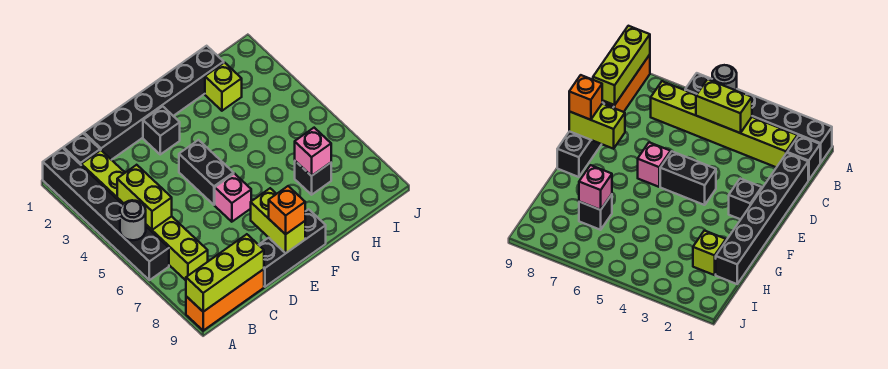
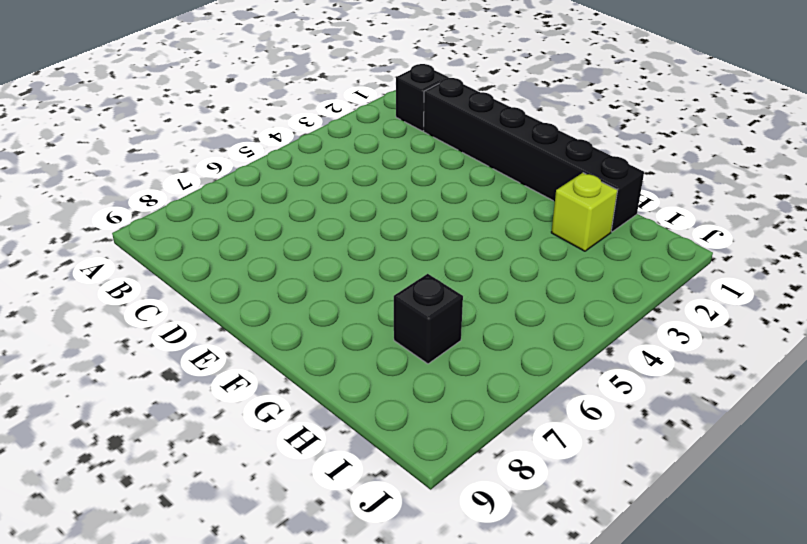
none -> black 1x6 brick [43,148,169,280]
none -> orange 1x3 brick [186,269,264,331]
none -> lime 1x6 brick [81,150,208,280]

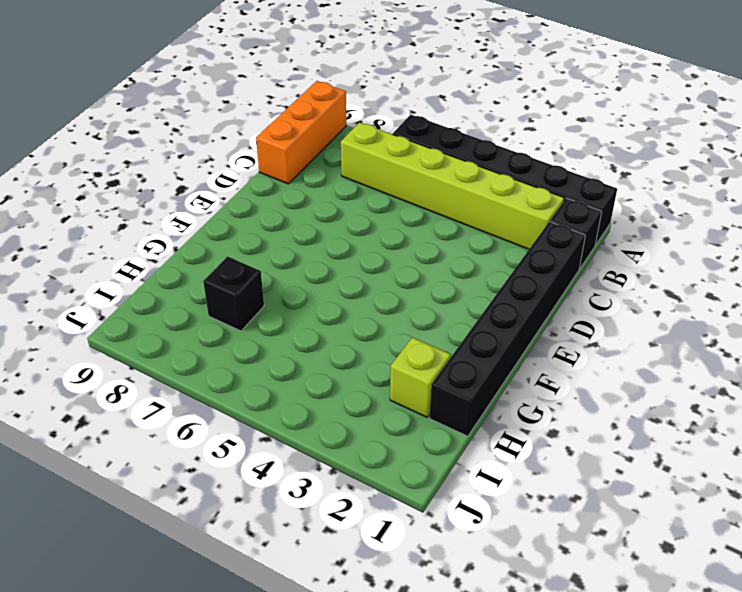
none -> black 1x3 brick [259,209,326,287]
none -> black 1x1 brick [143,106,180,154]
none -> black 1x2 brick [179,140,234,205]

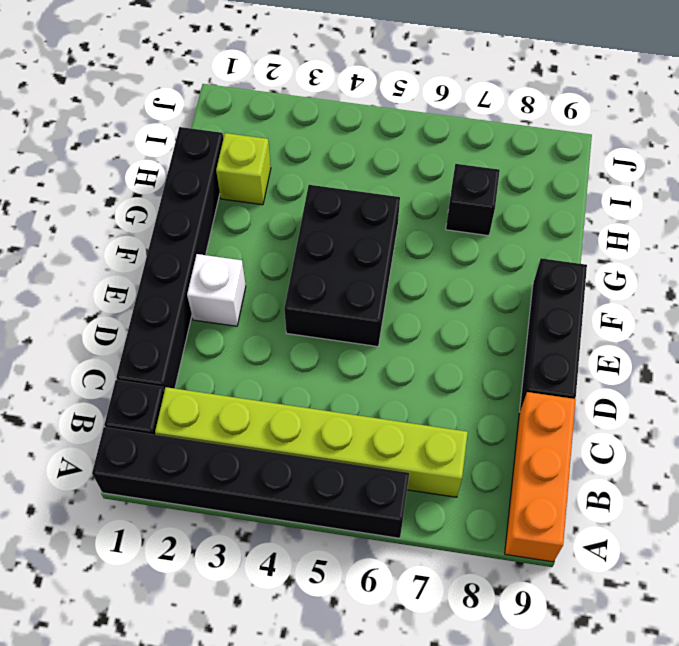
white 1x1 brick [187,254,246,326] -> black 1x1 brick [143,106,180,154]
black 2x3 brick [284,185,400,347] -> black 1x2 brick [179,140,234,205]
none -> pink 1x1 brick [215,174,251,222]
none -> grey 1x1 round brick [120,200,146,240]
none -> lime 1x3 brick [186,234,264,312]

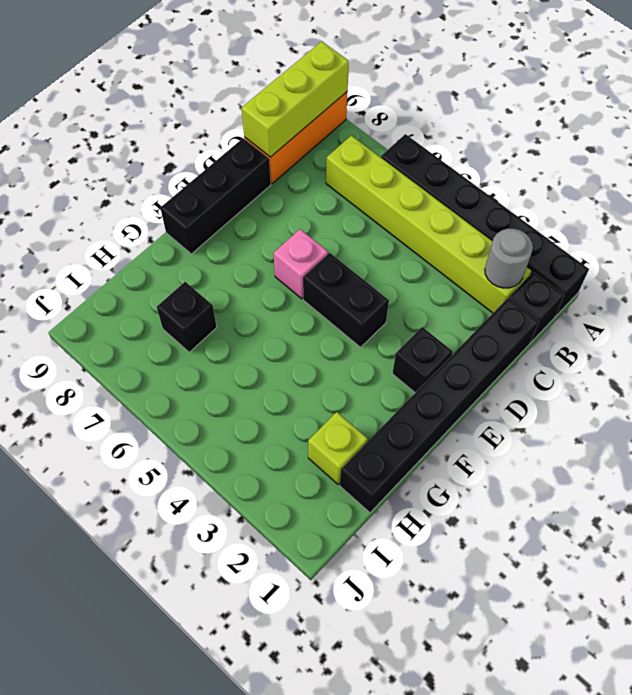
grey 1x1 round brick [485,229,533,288] -> grey 1x1 round brick moved to [120,200,146,240]
none -> lime 1x2 brick [117,165,172,230]
none -> lime 1x2 brick [251,188,305,253]
none -> pink 1x1 brick [295,128,331,176]

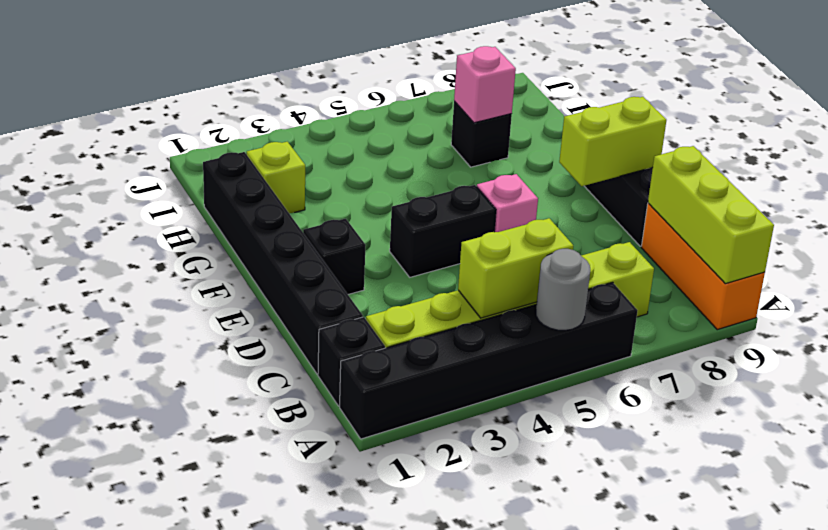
none -> orange 1x1 brick [269,186,305,234]

